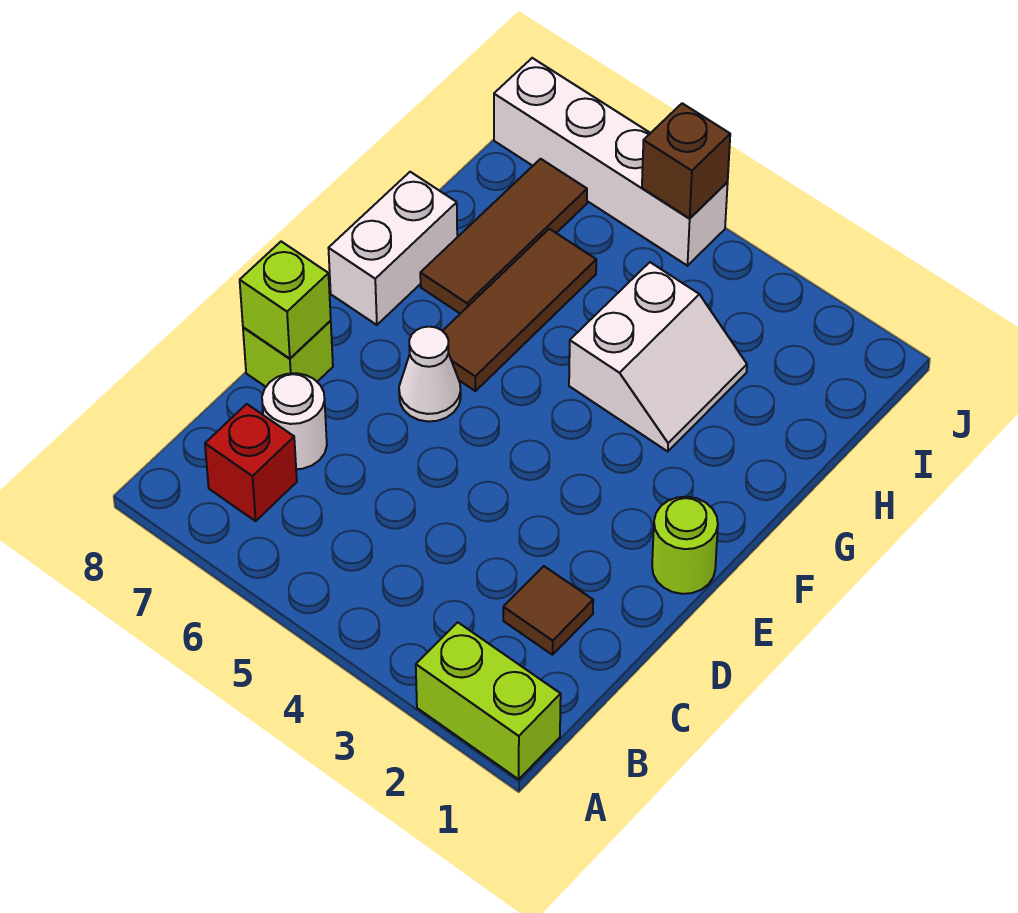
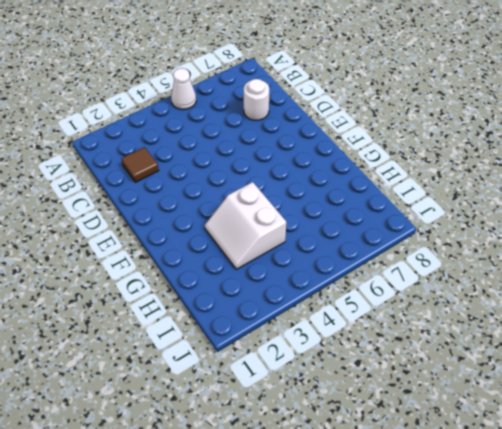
white 1x1 cone [171,68,196,110] -> white 1x1 cone moved to [399,327,461,422]
none -> lime 1x2 brick [416,622,561,779]
none -> red 1x1 brick [205,404,297,521]
none -> lime 1x1 brick [243,321,333,387]

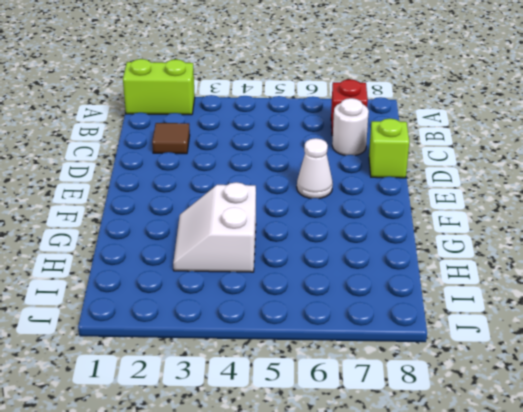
none -> lime 1x1 round brick [652,497,718,594]
none -> brown 1x3 tile [443,229,596,391]
none -> white 1x2 brick [329,172,457,325]

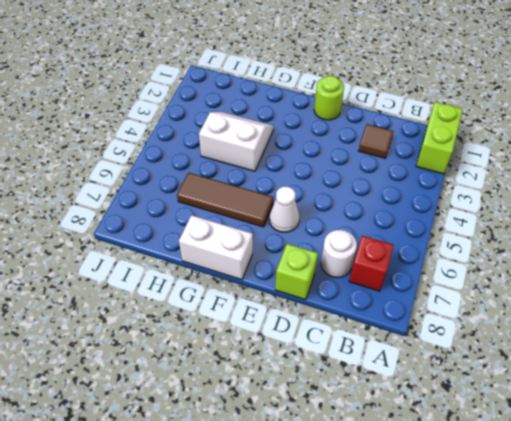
none -> brown 1x3 tile [420,159,587,314]
none -> white 1x4 brick [494,58,728,266]
none -> lime 1x1 brick [240,242,331,359]

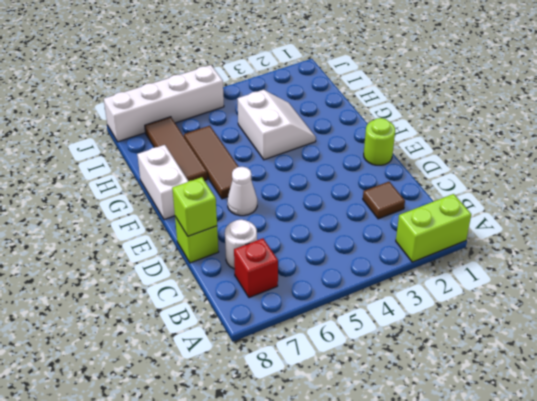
none -> brown 1x1 brick [642,103,730,218]

